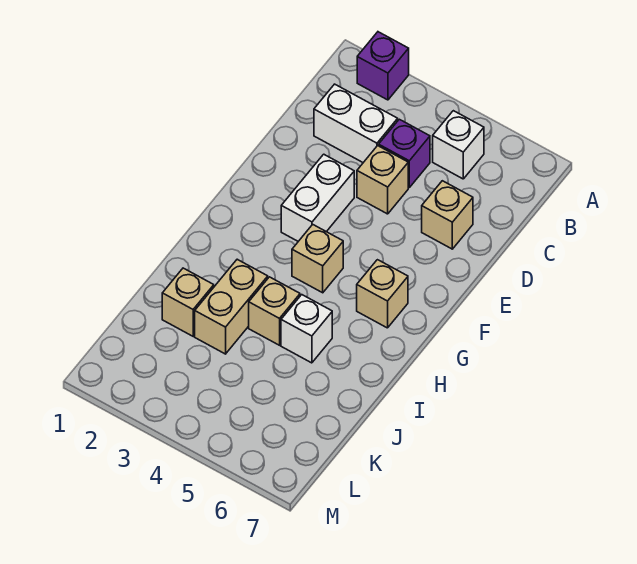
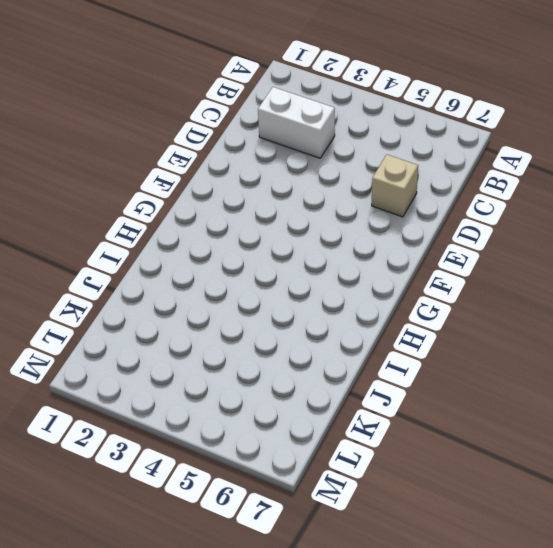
none -> purple 1x1 brick [357,32,409,100]
none -> white 1x1 brick [433,111,484,179]
none -> purple 1x1 brick [379,119,430,187]

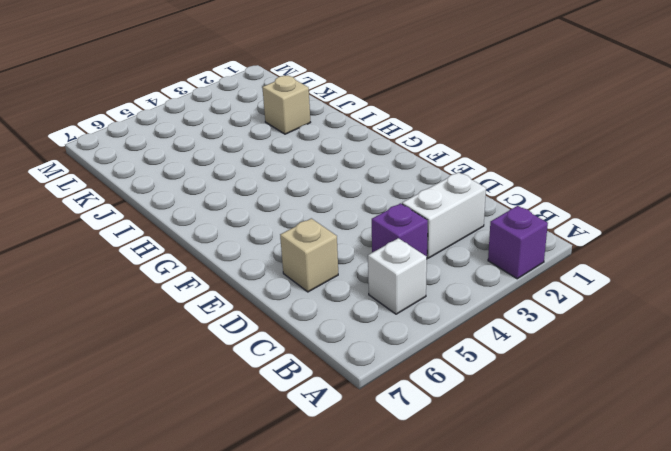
none -> tan 1x1 brick [357,146,408,214]
none -> white 1x2 brick [281,154,354,241]
none -> tan 1x1 brick [292,224,343,293]

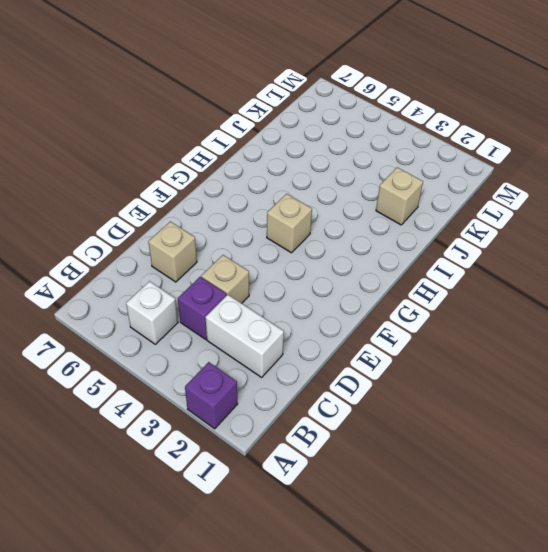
none -> white 1x2 brick [281,154,354,241]
none -> tan 1x1 brick [357,260,408,328]
none -> tan 1x2 brick [195,259,268,354]

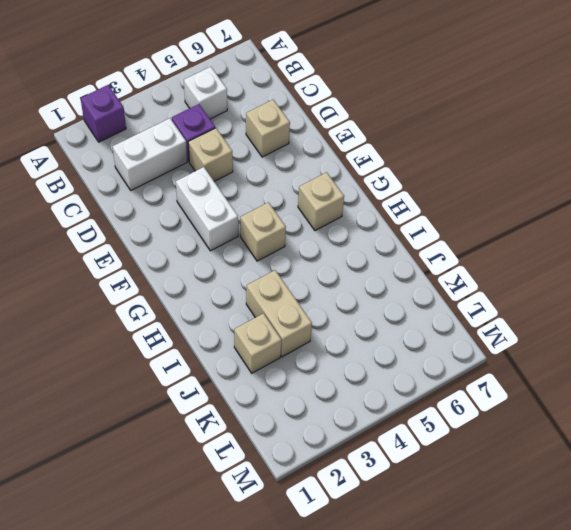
none -> tan 1x1 brick [249,277,300,345]
none -> white 1x1 brick [281,295,332,363]

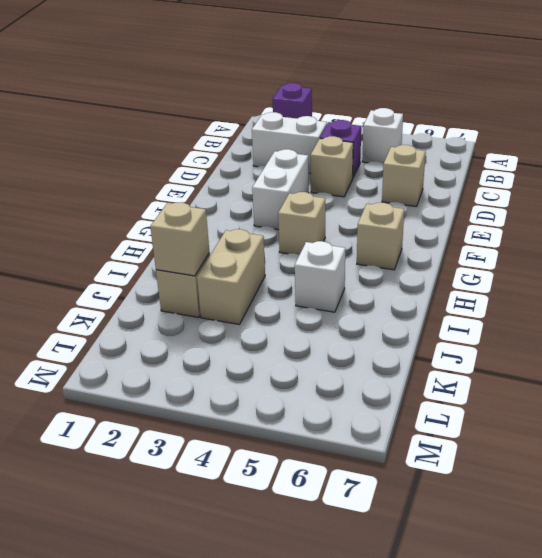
tan 1x1 brick [150,202,209,276] -> tan 1x1 brick moved to [249,277,300,345]

